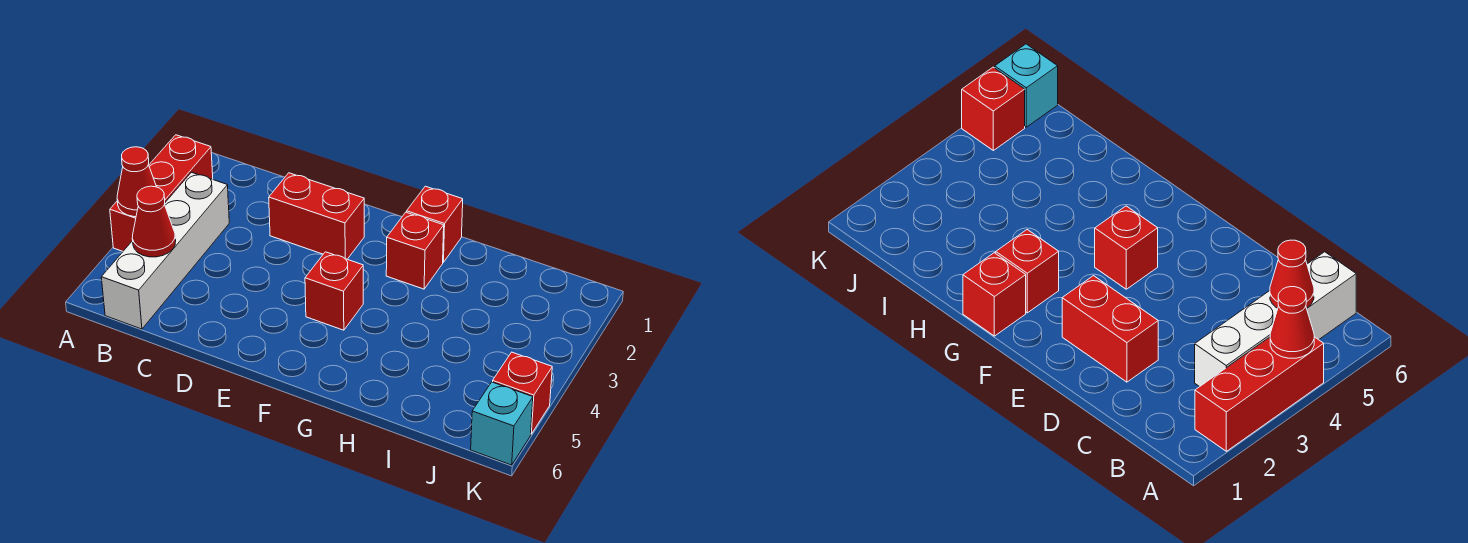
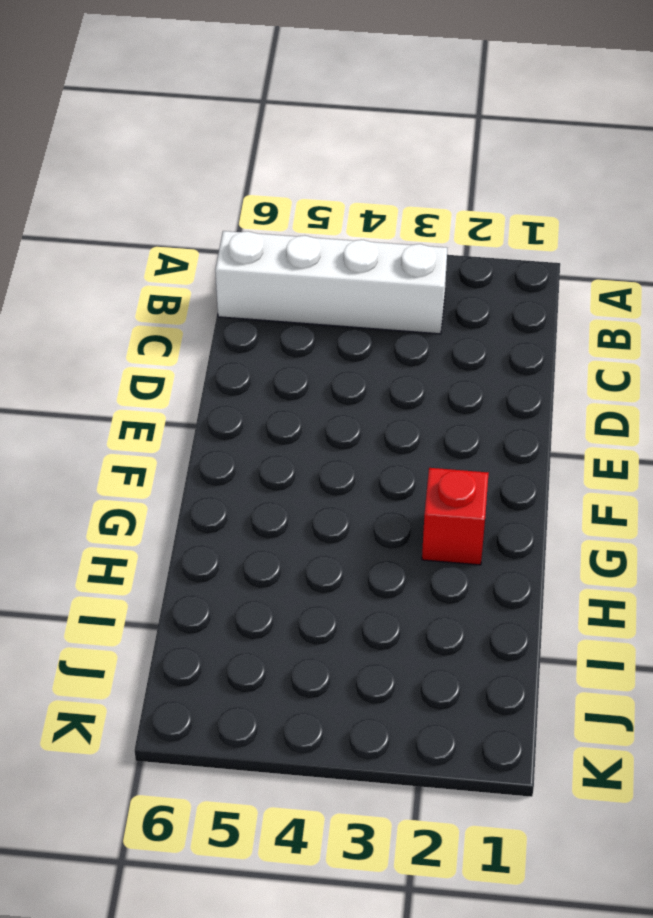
none -> red 1x3 brick [110,135,213,251]
none -> red 1x2 brick [269,173,364,259]

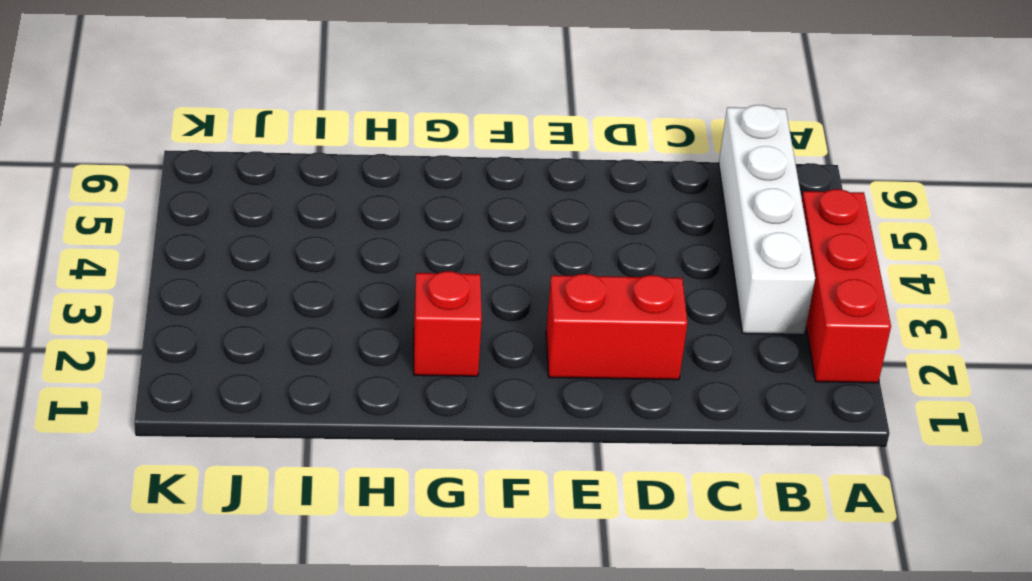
none -> red 1x1 brick [305,252,363,330]
none -> red 1x1 brick [407,186,463,262]

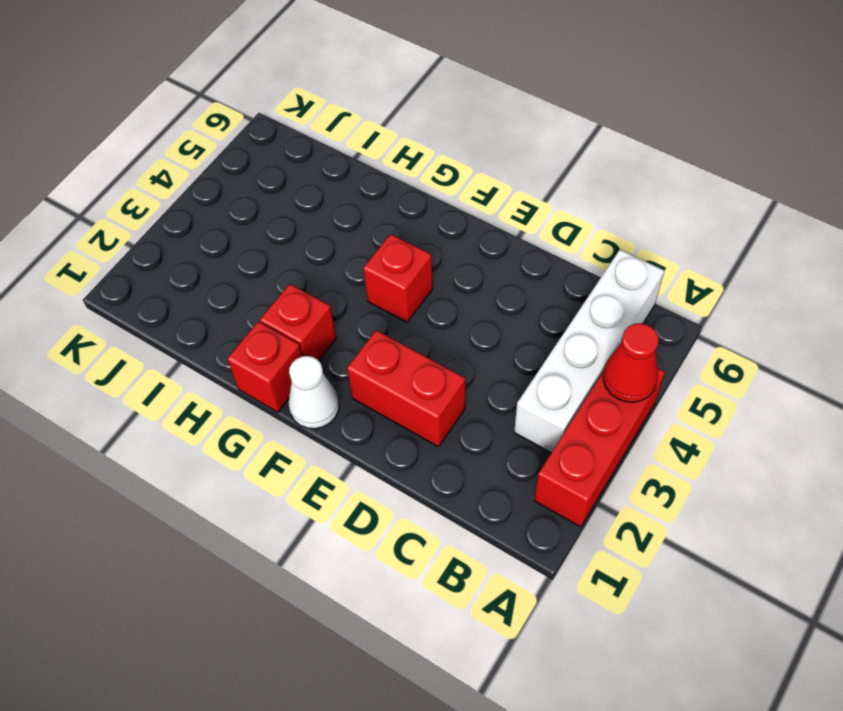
white 1x1 cone [288,356,339,429] -> none
none -> red 1x1 brick [493,352,552,434]
none -> cyan 1x1 brick [471,382,533,465]

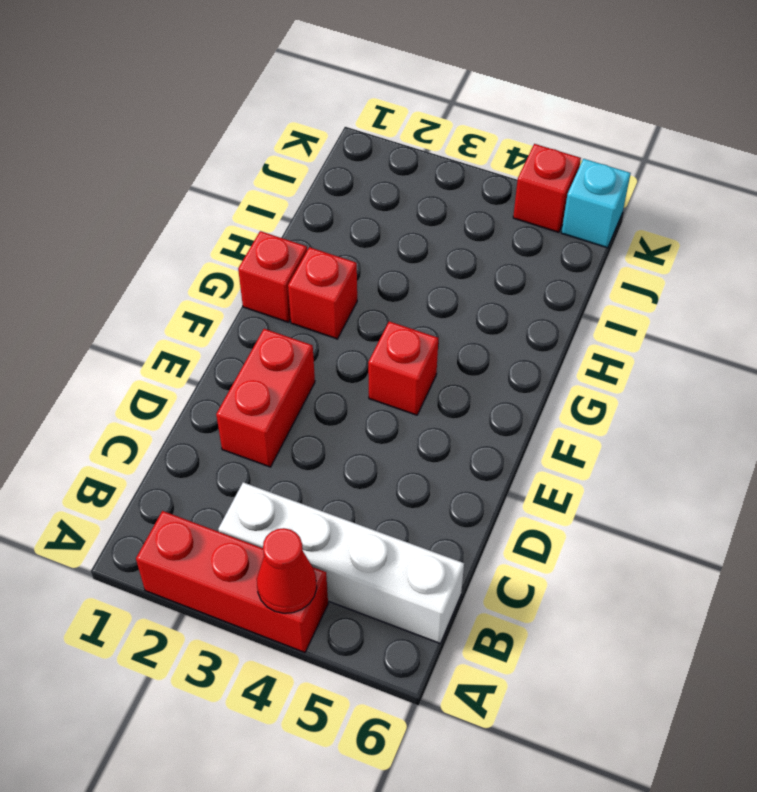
none -> red 1x1 cone [132,186,176,257]

